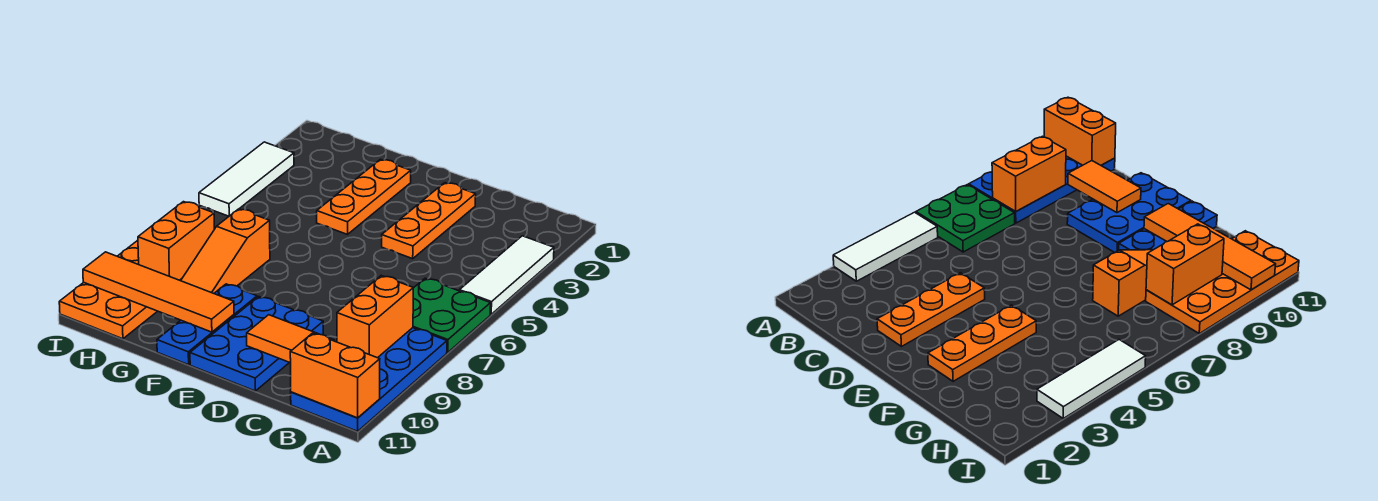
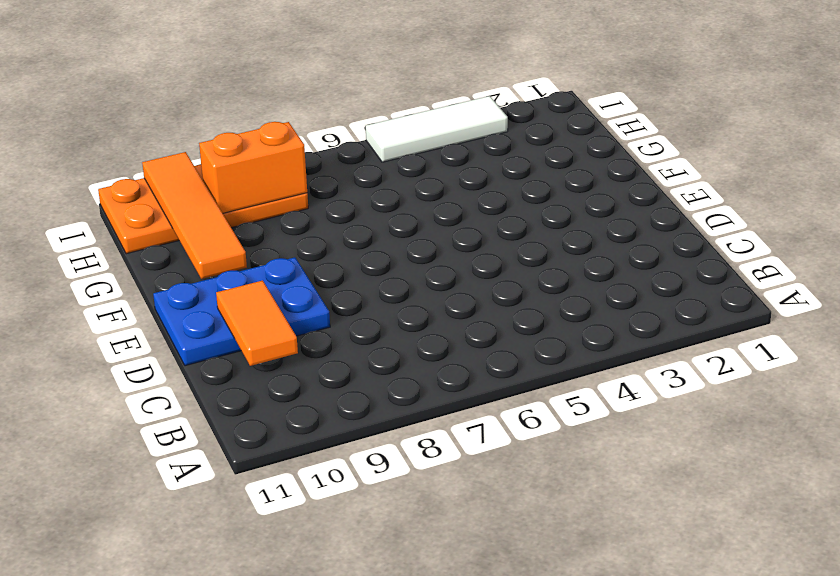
none -> white 1x3 tile [459,236,554,314]
none -> green 2x2 plate [413,278,491,352]
none -> blue 2x4 plate [291,328,447,431]

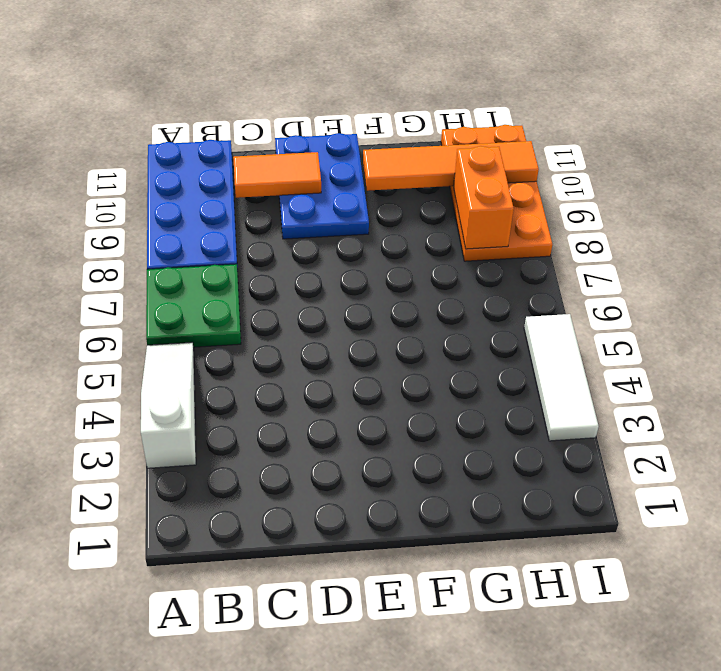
white 1x3 slope [141,342,196,468] -> white 1x3 tile [459,236,554,314]
none -> orange 1x3 plate [382,183,476,259]
none -> orange 1x3 plate [317,159,411,234]
none -> blue 1x3 plate [157,284,257,365]

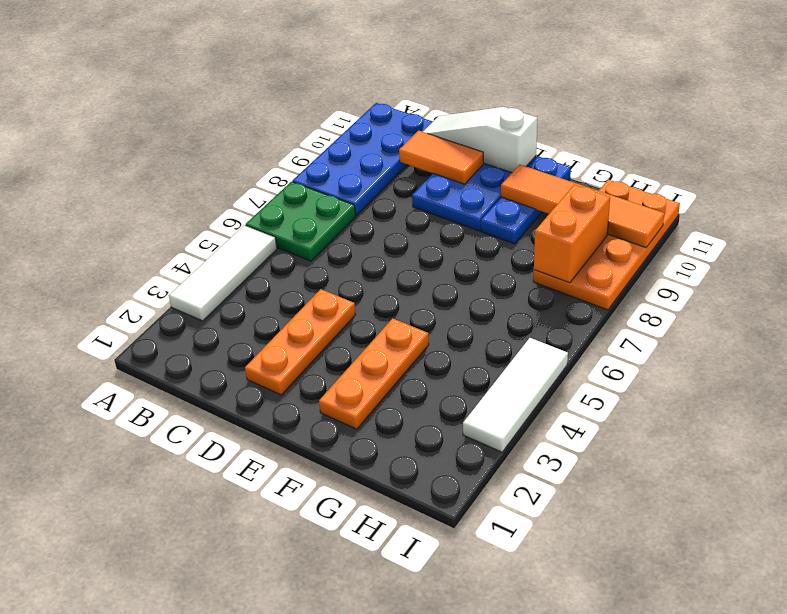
white 1x3 slope [423,107,537,173] -> none
none -> orange 1x3 slope [181,209,270,293]
none -> orange 1x2 brick [290,333,380,418]
none -> orange 1x2 brick [337,276,413,358]

